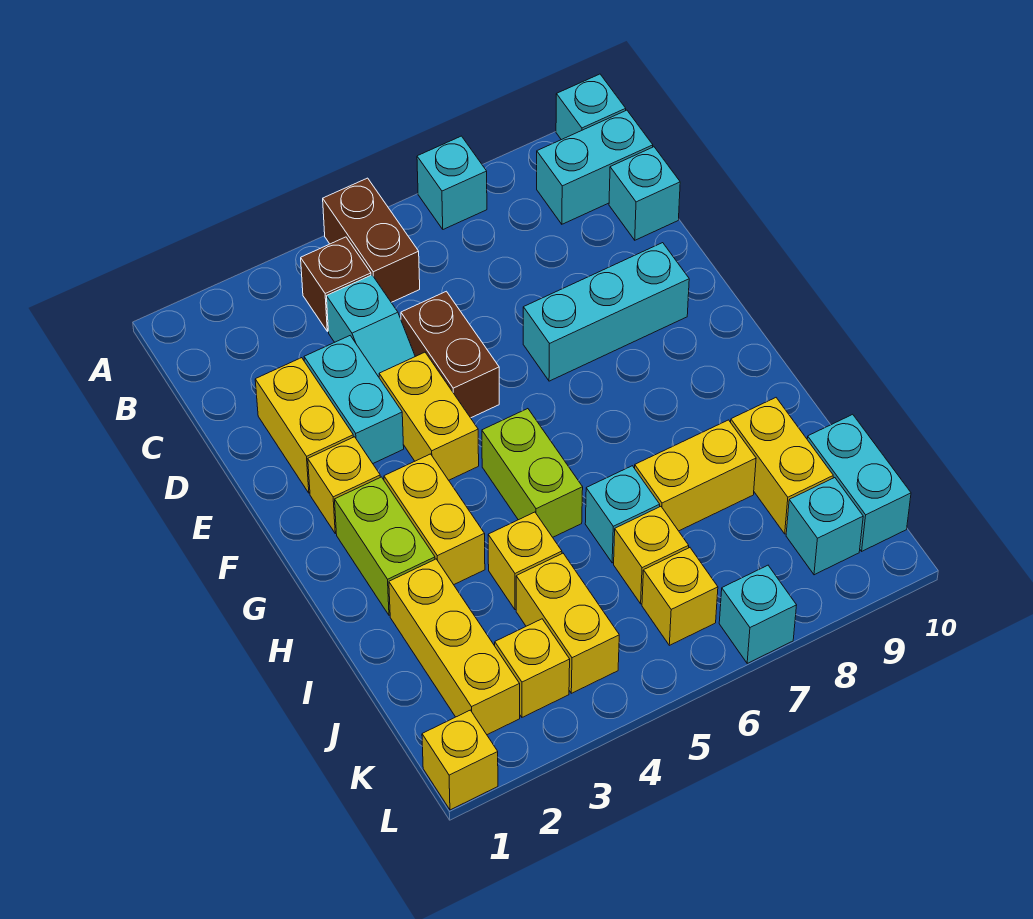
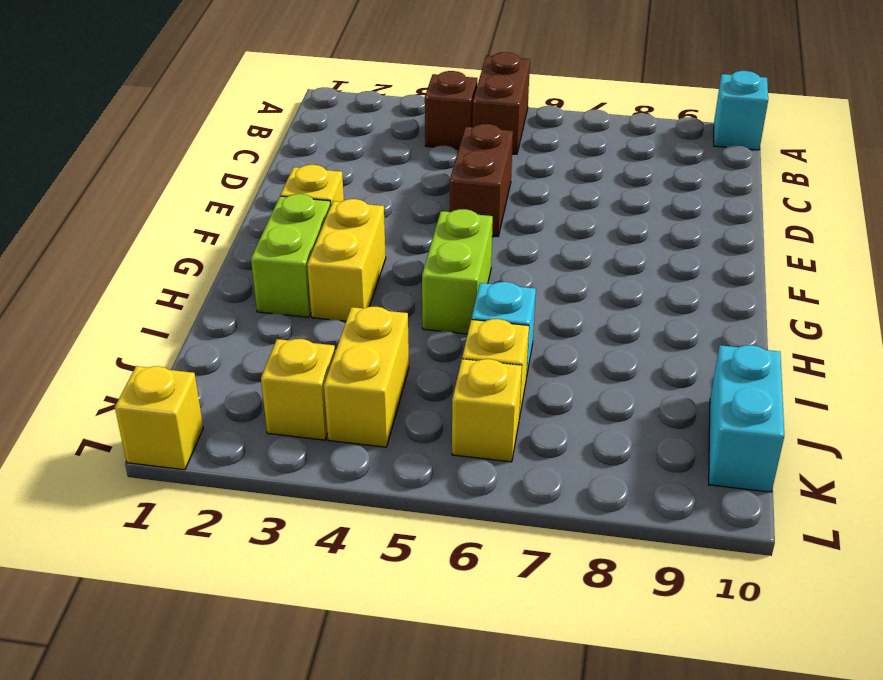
none -> cyan 1x1 brick [417,136,487,229]
none -> cyan 1x2 brick [537,110,653,224]
none -> cyan 1x2 slope [327,275,415,377]

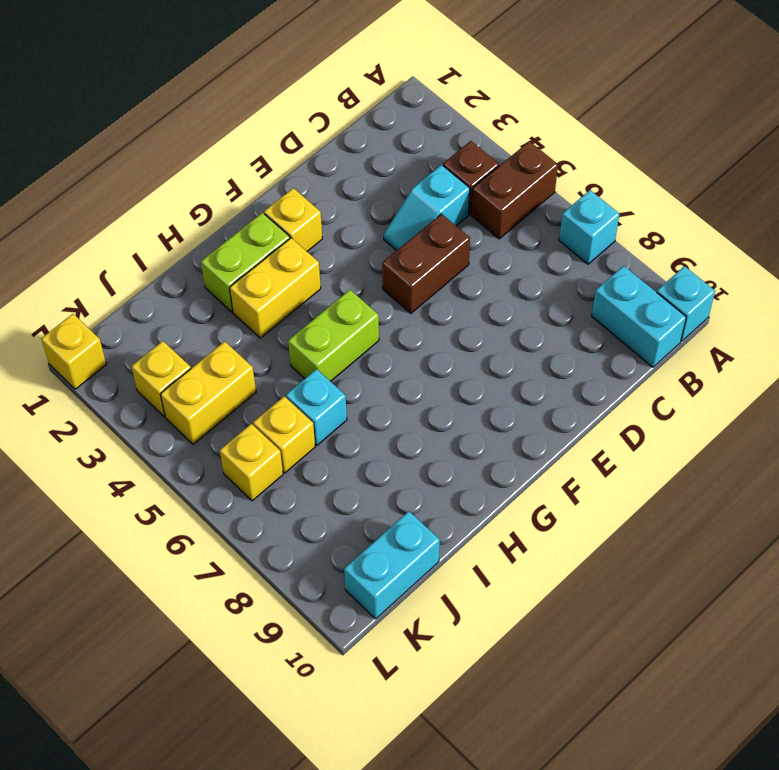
none -> cyan 1x1 brick [609,147,680,240]
none -> yellow 1x2 brick [255,358,353,493]
none -> cyan 1x2 brick [304,336,404,463]

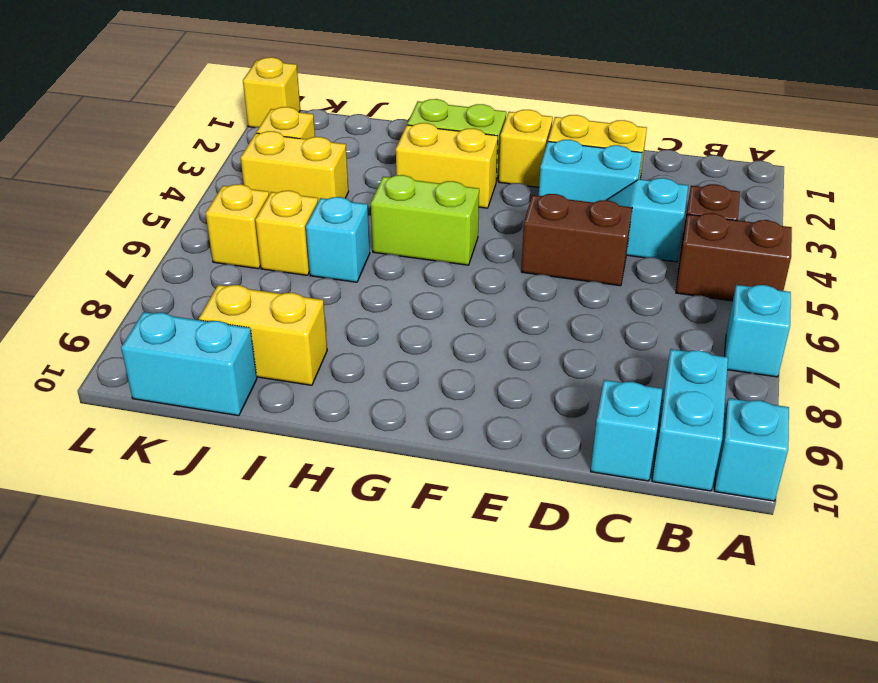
none -> yellow 1x2 brick [379,352,479,480]
none -> cyan 1x3 brick [523,243,689,381]
none -> yellow 1x3 brick [389,559,520,735]

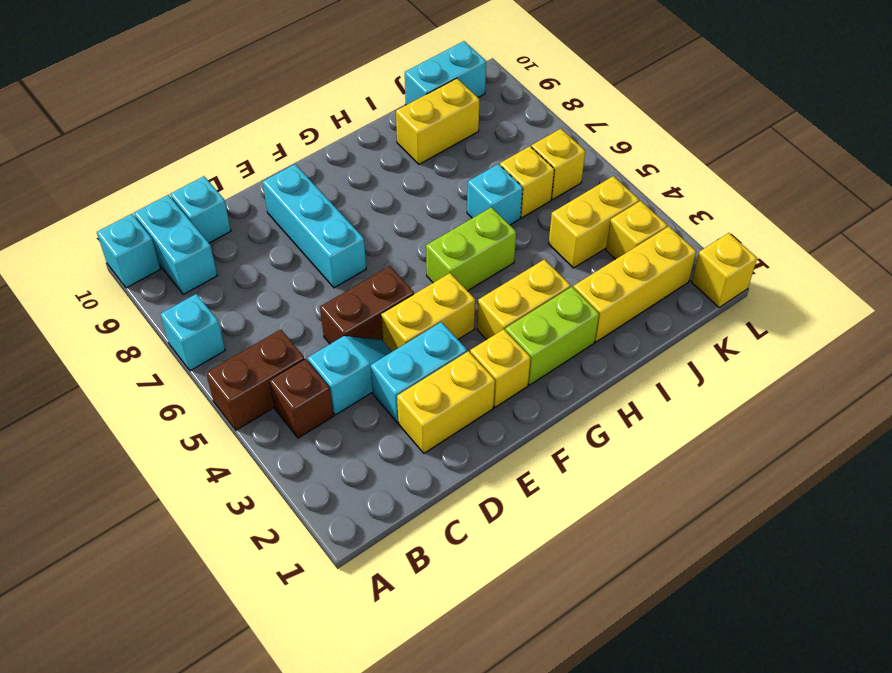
none -> yellow 1x1 brick [488,512,562,610]
none -> yellow 1x2 brick [635,420,756,531]
none -> cyan 1x1 brick [786,478,863,575]

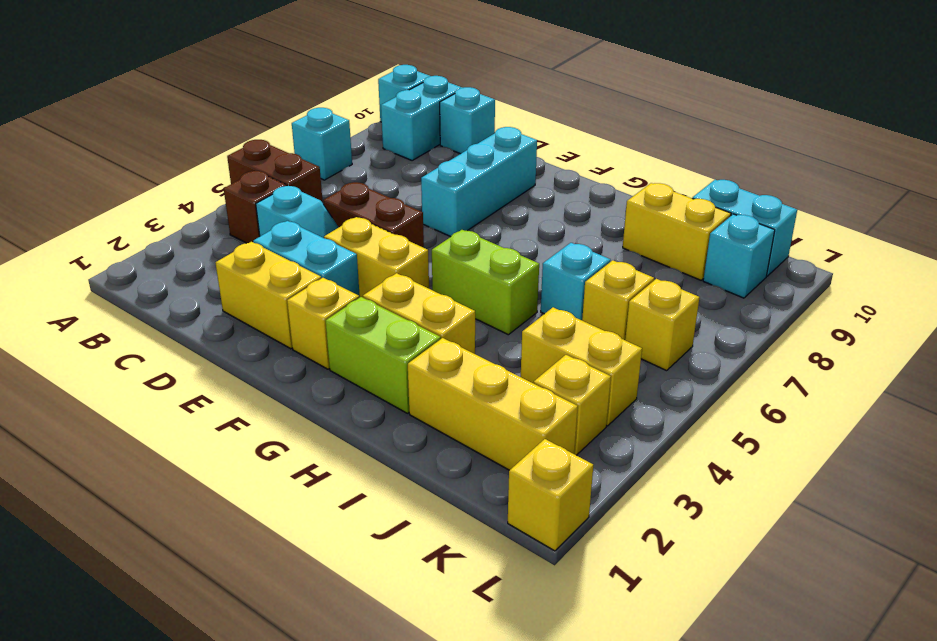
none -> yellow 1x1 brick [488,512,562,610]
none -> yellow 1x2 brick [635,420,756,531]
none -> cyan 1x1 brick [719,565,797,663]

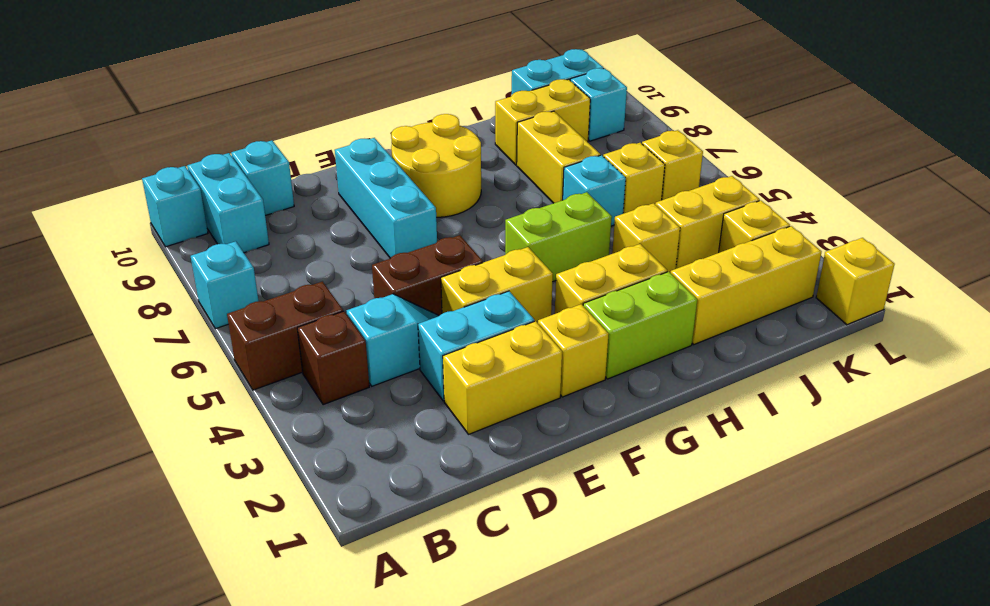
yellow 2x2 round brick [391,114,481,217] -> none
none -> cyan 1x1 brick [719,565,797,663]

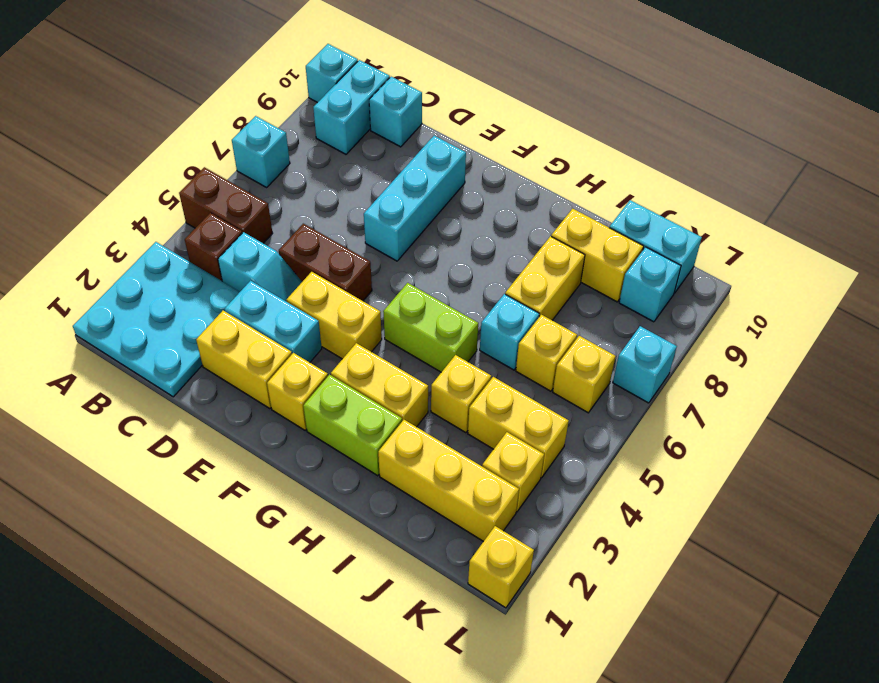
cyan 3x3 plate [73,242,239,397] -> none

